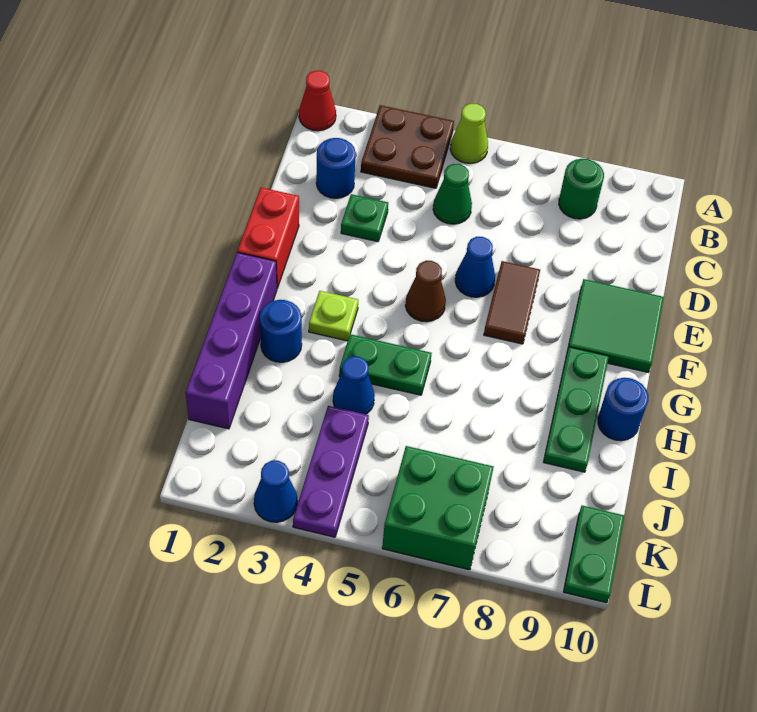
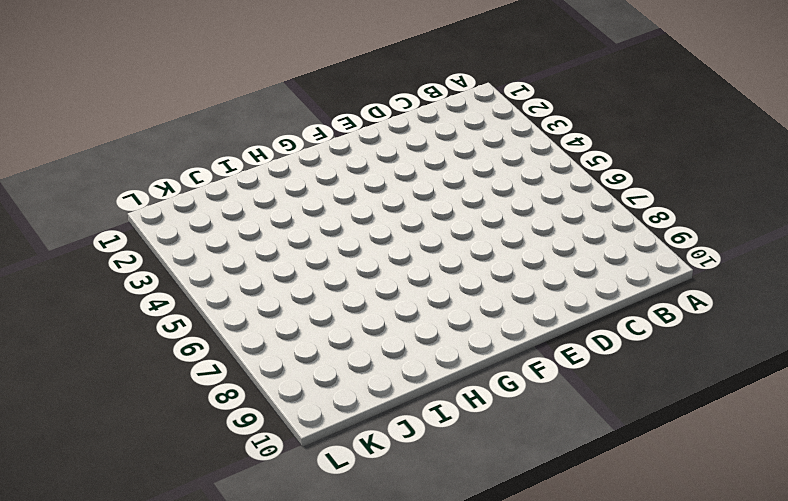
none -> red 1x1 cone [299,71,336,131]
none -> brown 2x2 plate [361,105,454,188]
none -> lime 1x1 cone [450,104,488,163]

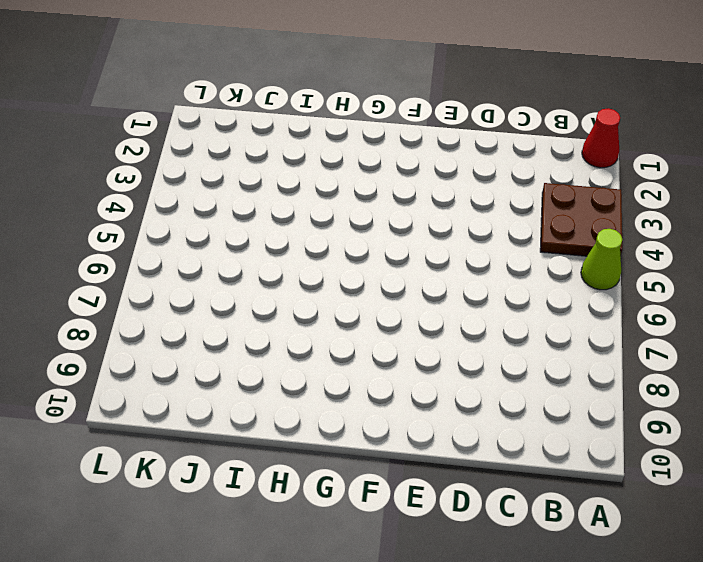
none -> green 1x1 round brick [559,159,604,219]
none -> blue 1x1 round brick [316,138,356,198]
none -> green 1x1 cone [433,164,472,224]

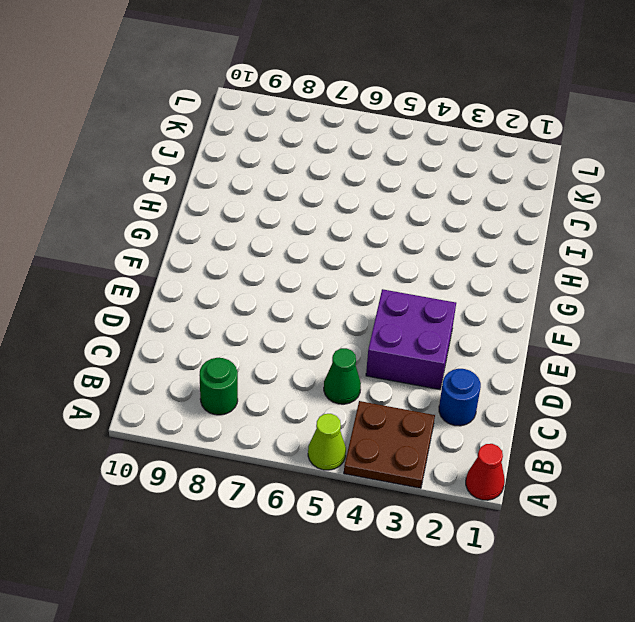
purple 2x2 brick [366,289,456,390] -> green 1x1 plate [341,194,388,242]
none -> red 1x2 brick [237,188,299,288]
none -> blue 1x1 cone [455,237,495,297]
none -> brown 1x2 tile [484,261,540,344]

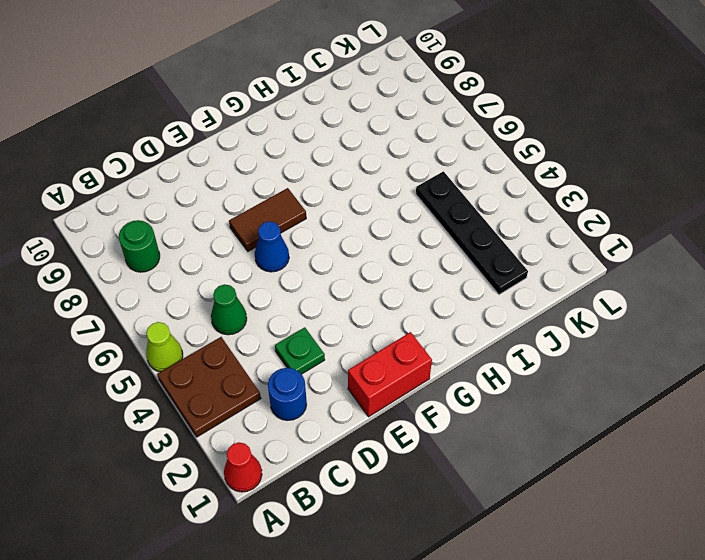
black 1x4 plate [416,171,528,295] -> purple 1x3 plate [293,406,369,537]
none -> green 2x2 tile [568,279,664,372]
none -> brown 1x1 cone [405,261,446,322]
none -> purple 1x4 brick [185,253,277,429]

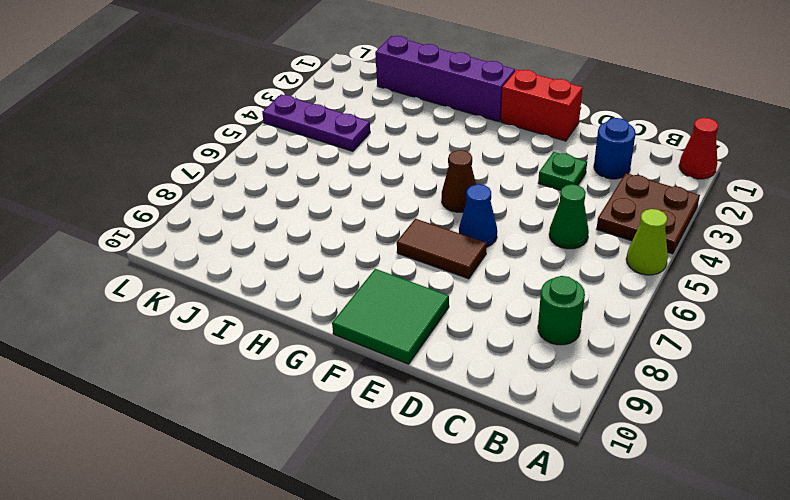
none -> lime 1x1 plate [309,291,358,341]
none -> green 1x3 plate [544,347,609,472]
none -> blue 1x1 round brick [260,300,302,362]

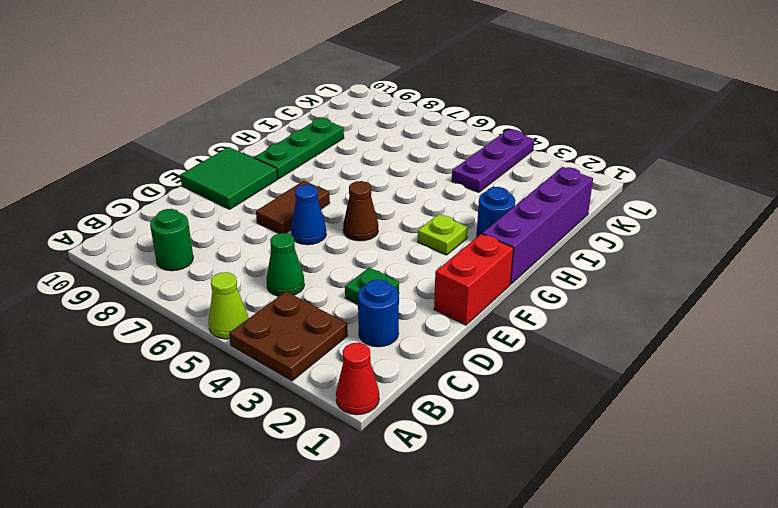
none -> green 1x2 plate [339,334,432,395]
none -> blue 1x1 round brick [598,378,648,441]
none -> blue 1x1 cone [333,356,375,414]

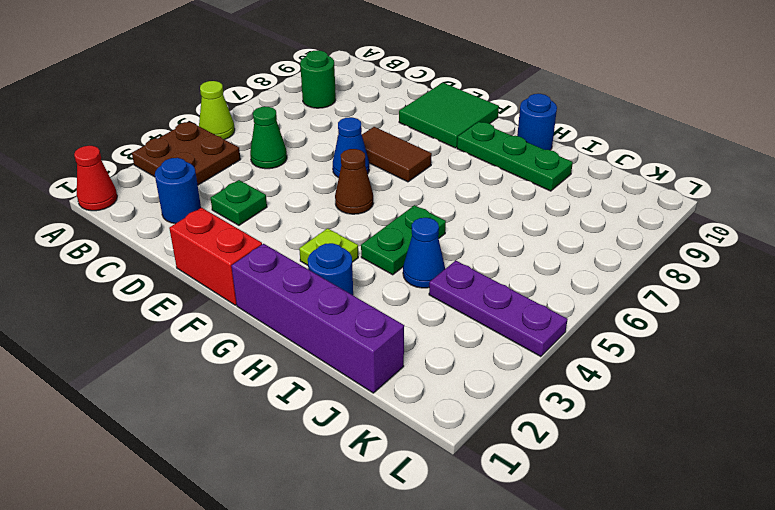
none -> green 2x2 brick [382,446,494,570]
none -> green 1x2 plate [564,506,624,603]
none -> blue 1x1 cone [254,461,298,522]

